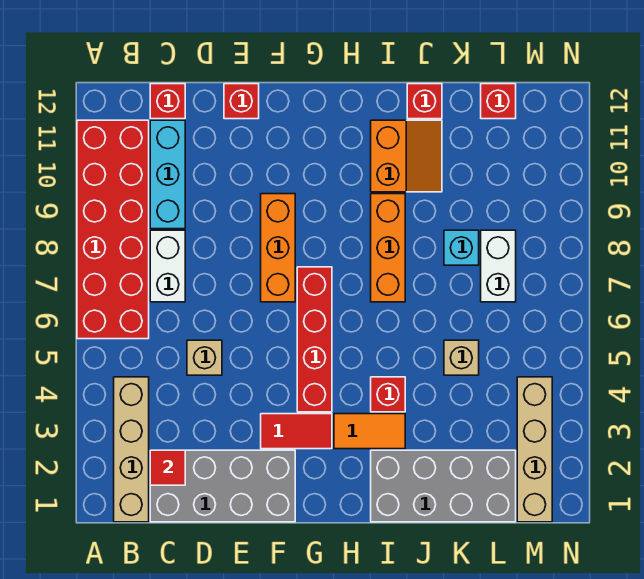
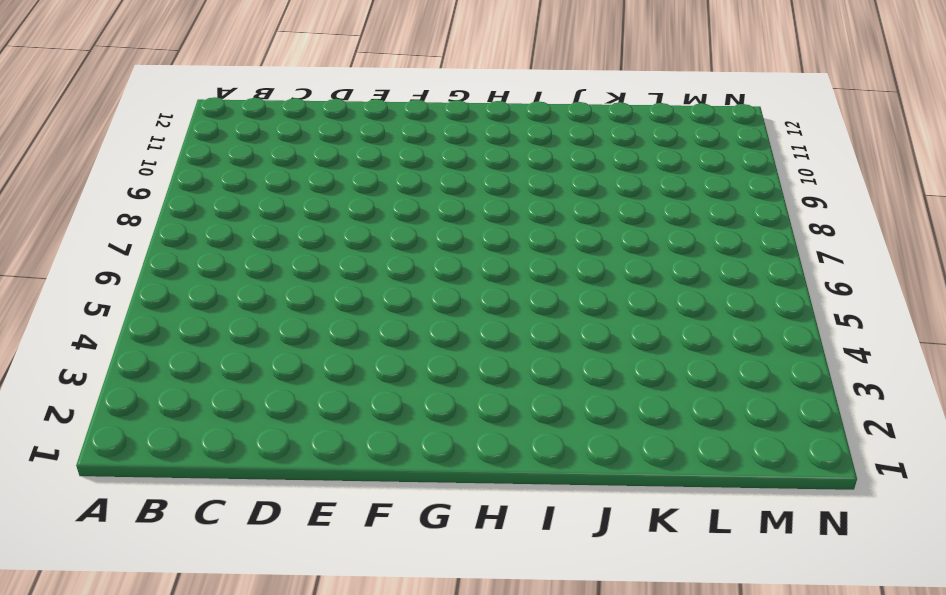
none -> red 2x6 brick [77,120,149,339]
none -> tan 1x4 brick [114,377,149,522]
none -> grey 2x4 brick [150,450,295,522]

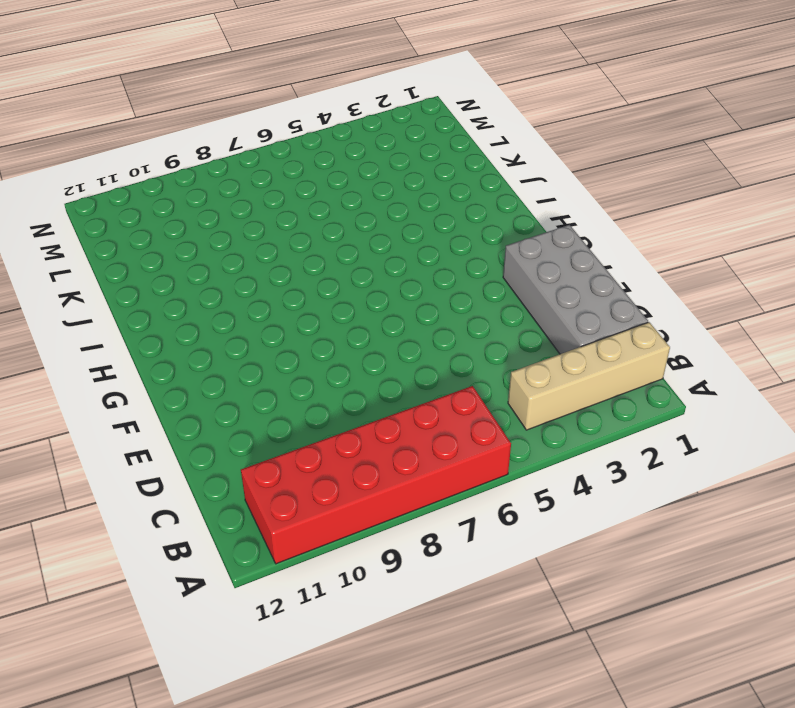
none -> white 1x2 brick [150,230,185,302]
none -> cyan 1x3 brick [150,120,185,229]
none -> red 1x1 brick [150,84,185,119]

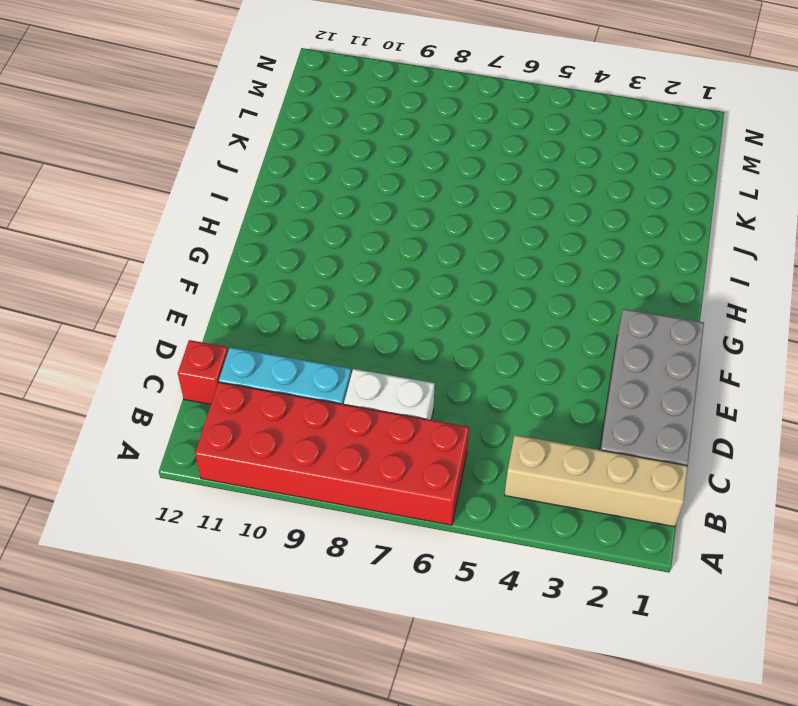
none -> tan 1x1 brick [187,340,222,375]
none -> red 1x1 brick [224,84,259,119]
none -> red 1x2 tile [261,414,332,449]

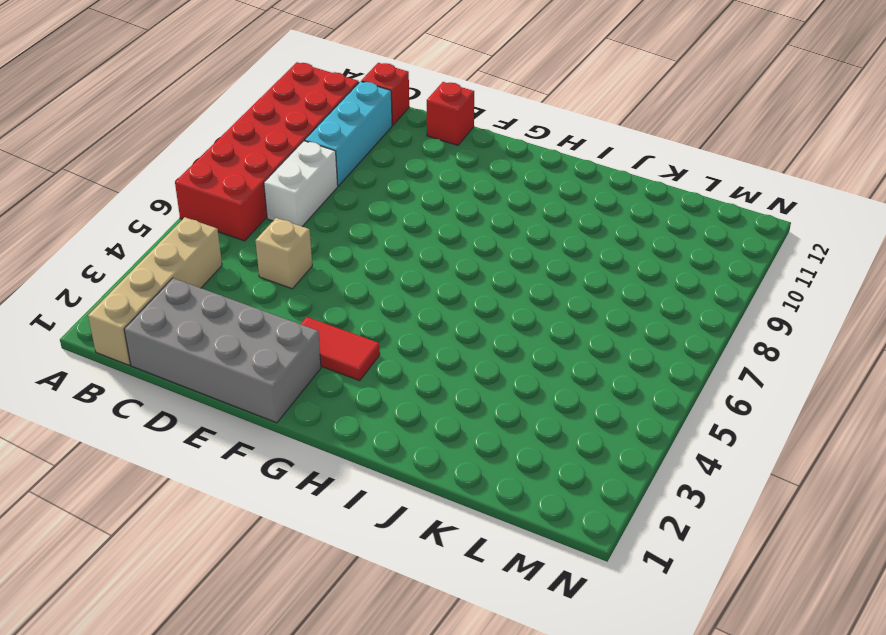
none -> orange 1x3 brick [261,194,295,302]
none -> red 1x4 brick [297,267,332,412]
none -> orange 1x2 tile [334,414,405,449]

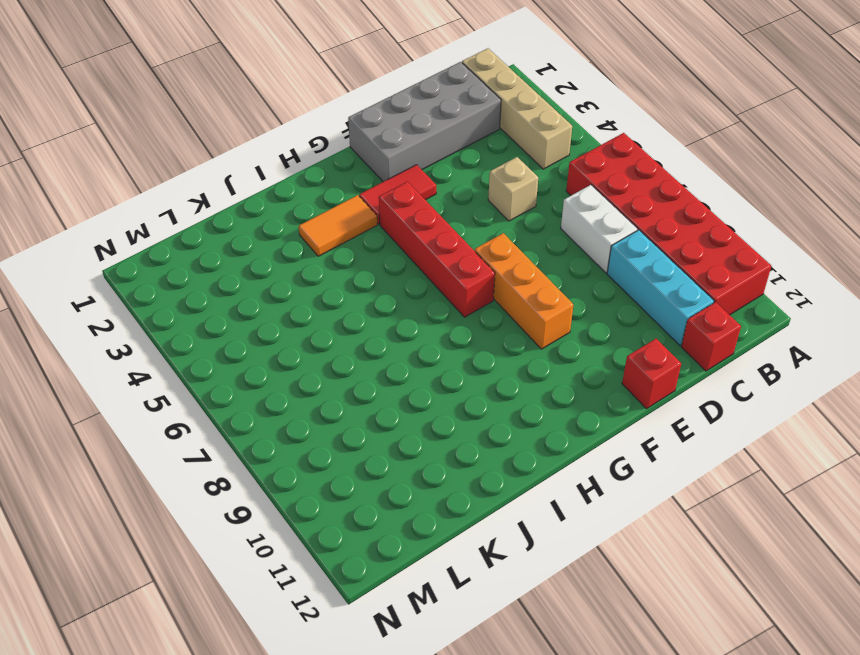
none -> grey 2x4 brick [371,450,516,522]
none -> red 1x1 brick [371,377,405,412]
none -> orange 1x3 brick [371,194,405,302]

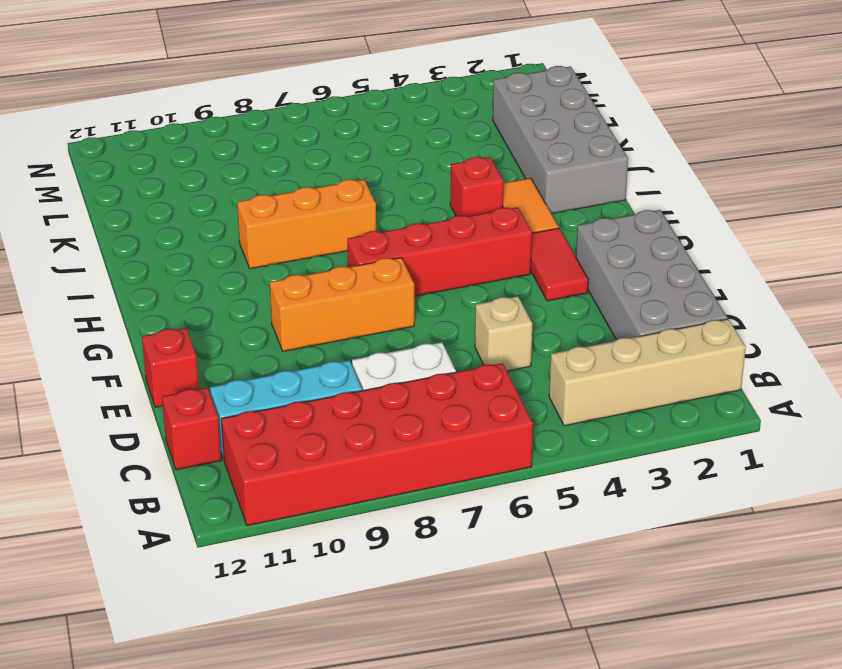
none -> orange 2x2 slope [371,120,442,192]
none -> red 1x1 brick [407,84,442,119]
none -> tan 1x1 brick [444,340,479,375]

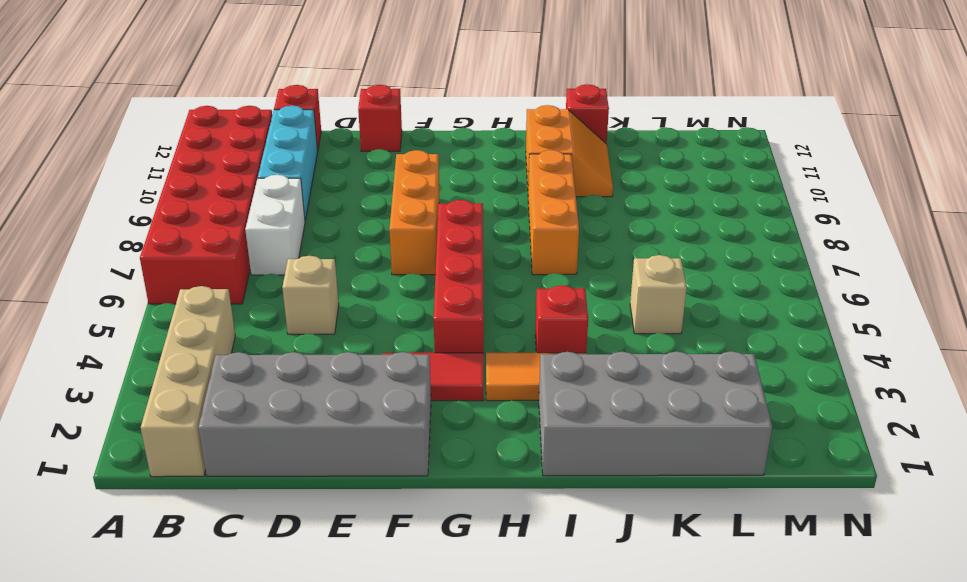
none -> cyan 1x1 brick [444,230,479,265]
none -> white 1x2 brick [481,230,516,302]
none -> red 1x1 brick [481,84,516,119]

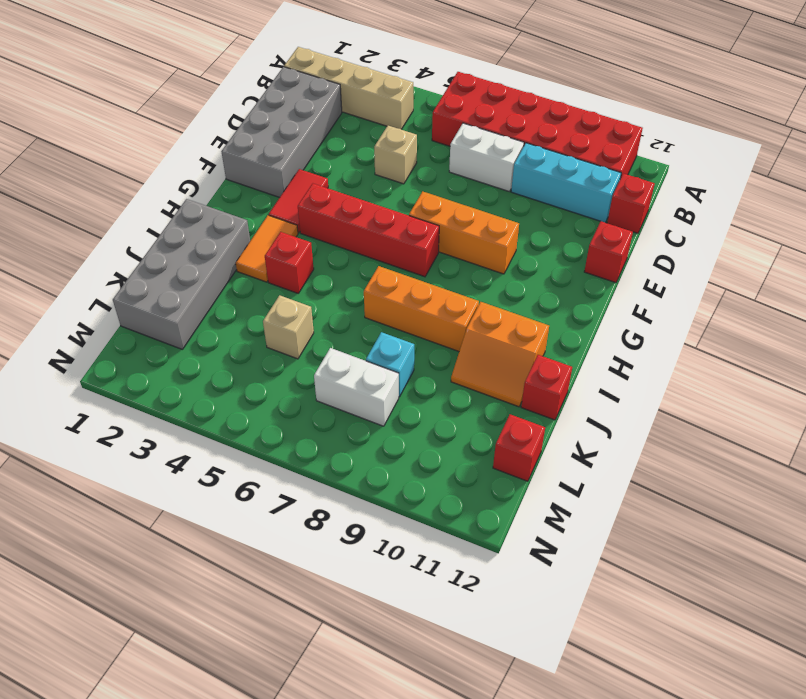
none -> tan 1x4 brick [517,377,552,522]
none -> red 1x1 tile [150,450,185,485]

